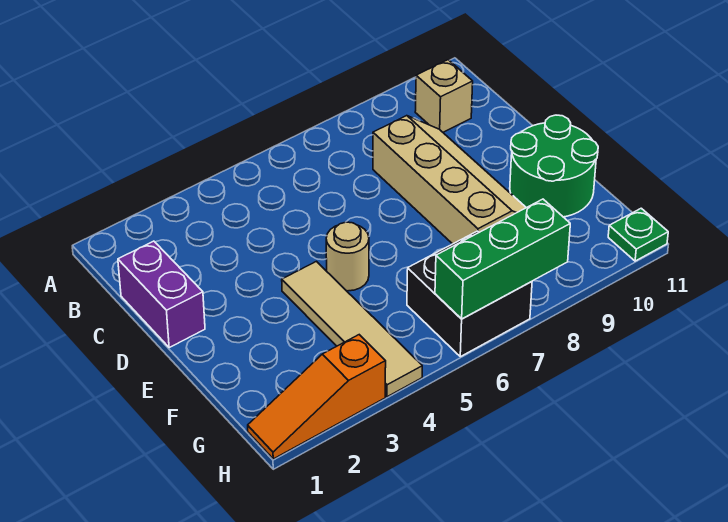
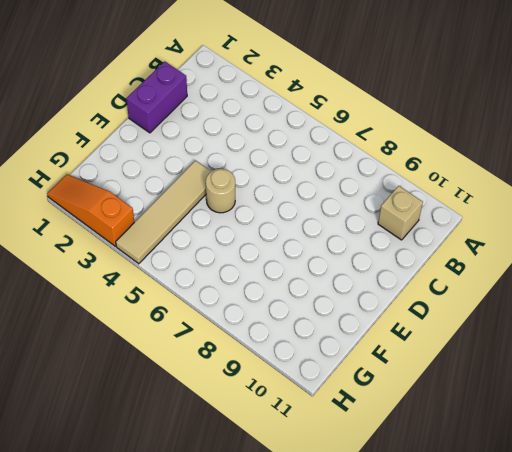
none -> tan 2x4 slope [373,116,526,244]
none -> green 2x2 round brick [510,115,598,217]

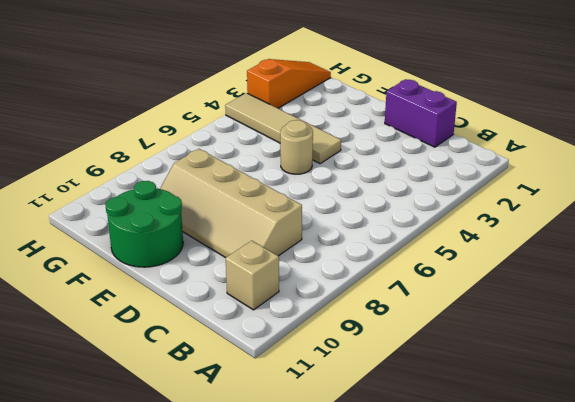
none -> black 2x2 brick [407,231,532,357]
none -> green 1x1 plate [608,208,668,261]

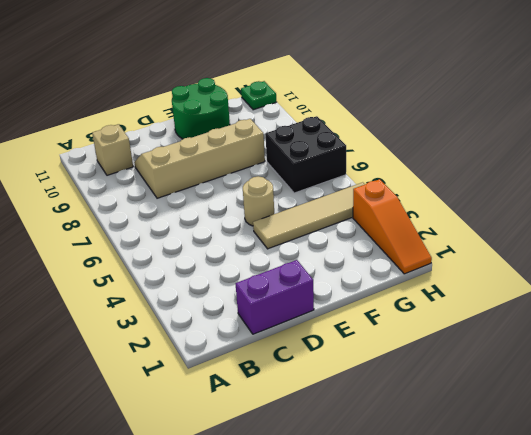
none -> green 1x3 brick [435,199,570,319]

